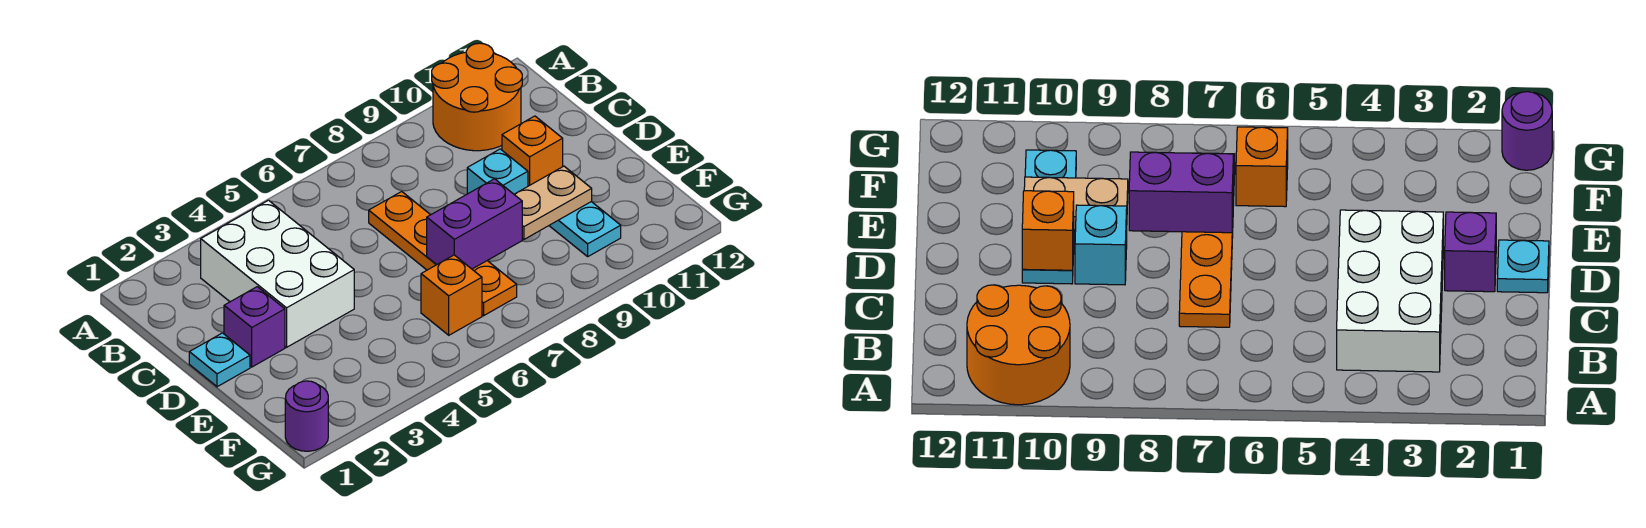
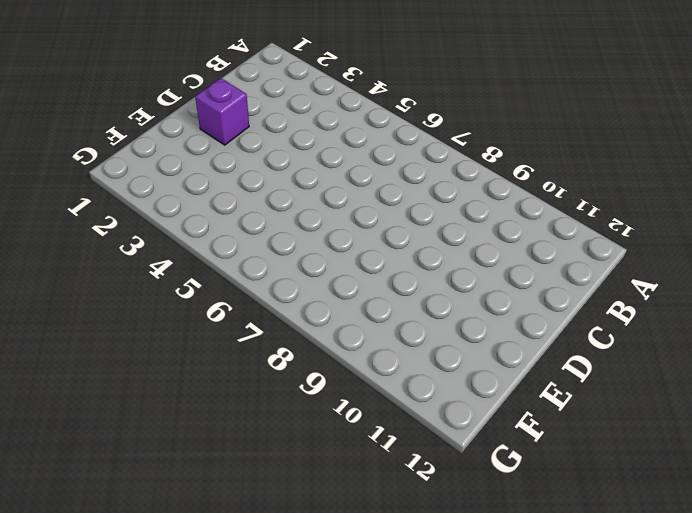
none -> orange 2x2 round brick [432,43,522,151]
none -> white 2x3 brick [201,200,354,347]
none -> orange 1x4 plate [369,192,517,316]

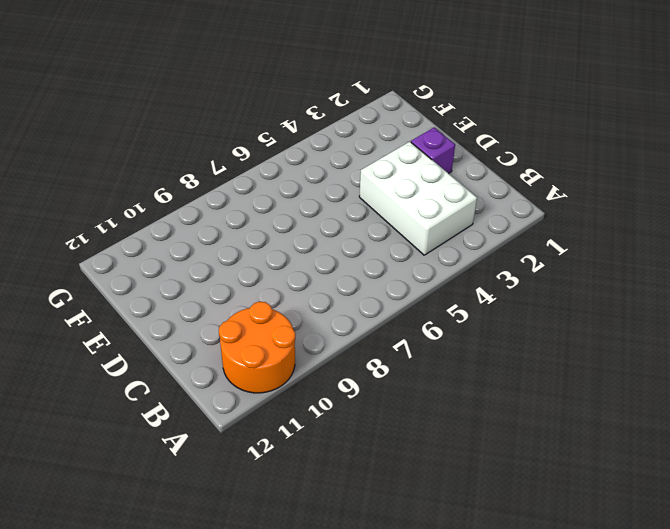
none -> orange 1x4 plate [369,192,517,316]
none -> cyan 1x1 plate [189,333,250,387]
none -> cyan 1x1 brick [467,149,528,194]

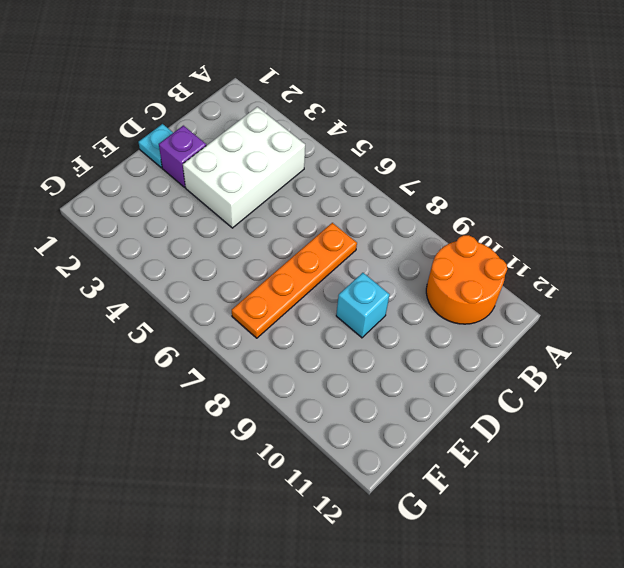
none -> cyan 1x3 plate [549,202,621,256]
none -> orange 1x1 brick [421,255,482,335]
none -> purple 1x1 round brick [285,381,328,451]

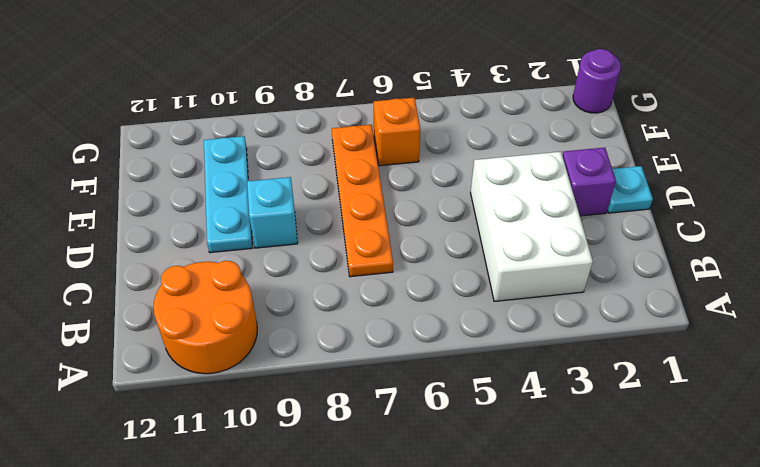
none -> orange 1x1 brick [502,116,563,186]
none -> purple 1x2 brick [427,179,522,269]
none -> tan 1x2 plate [514,166,592,239]

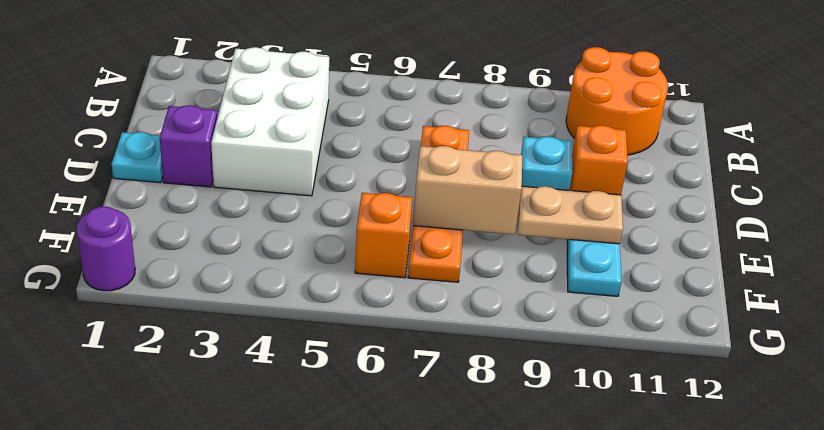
tan 1x2 brick [413,146,522,235] -> purple 1x2 brick [427,179,522,269]

